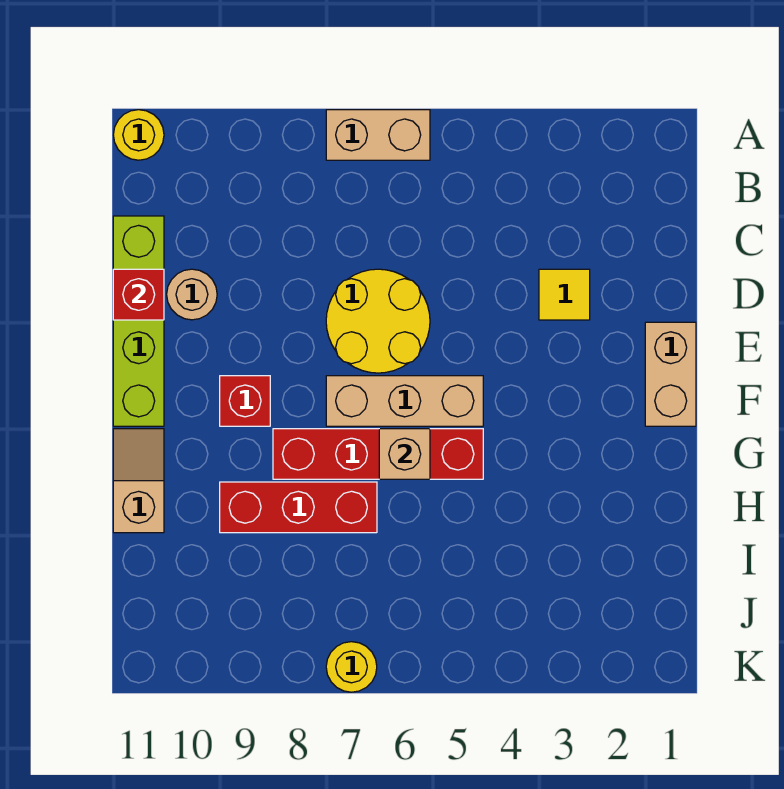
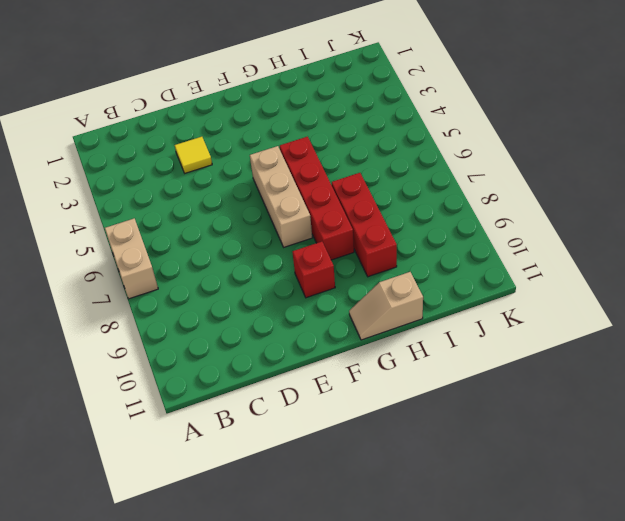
none -> yellow 1x1 round brick [113,110,164,160]
none -> lime 1x4 brick [113,216,164,426]
none -> yellow 2x2 round brick [326,269,430,373]

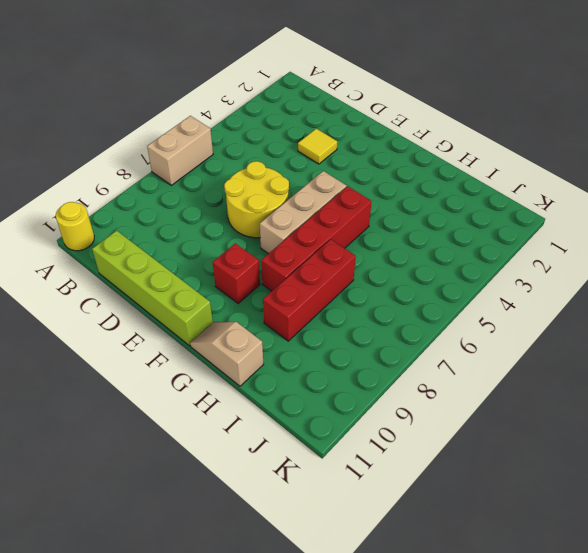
none -> tan 1x1 round brick [167,269,217,320]
none -> tan 1x2 brick [645,322,696,426]
none -> yellow 1x1 round brick [326,642,377,692]

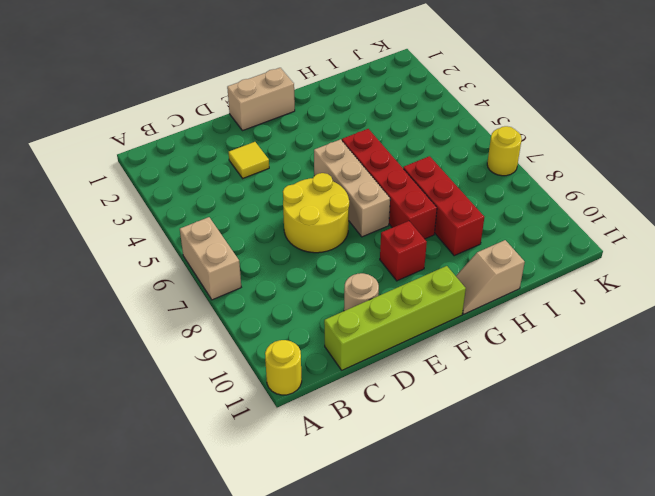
none -> red 1x1 brick [113,269,164,320]
none -> tan 1x1 brick [379,429,430,479]

